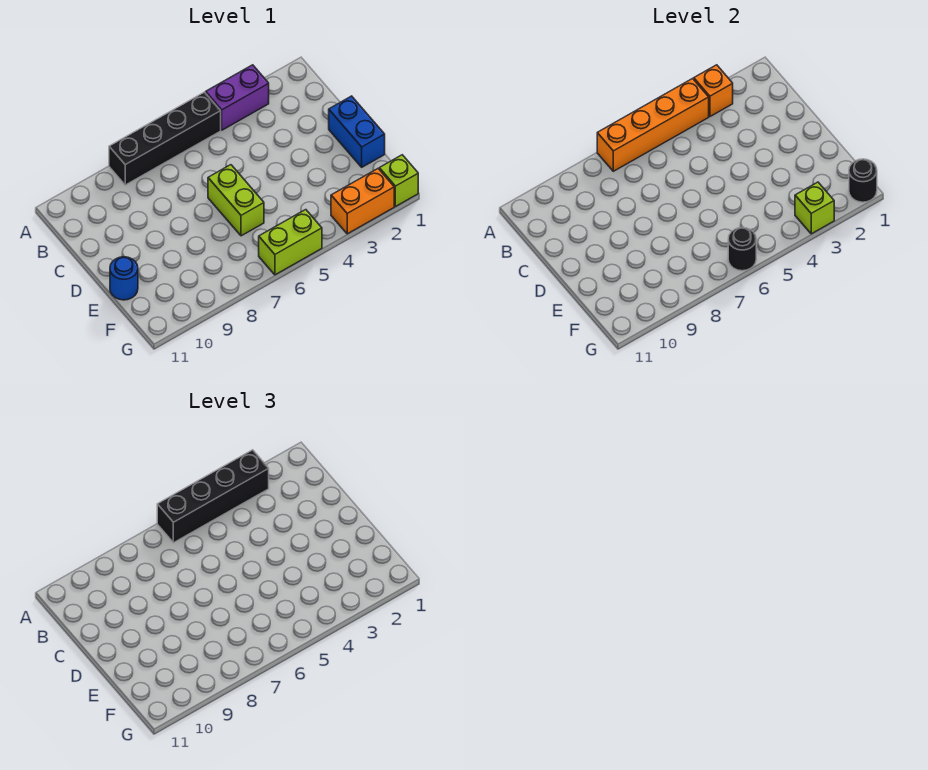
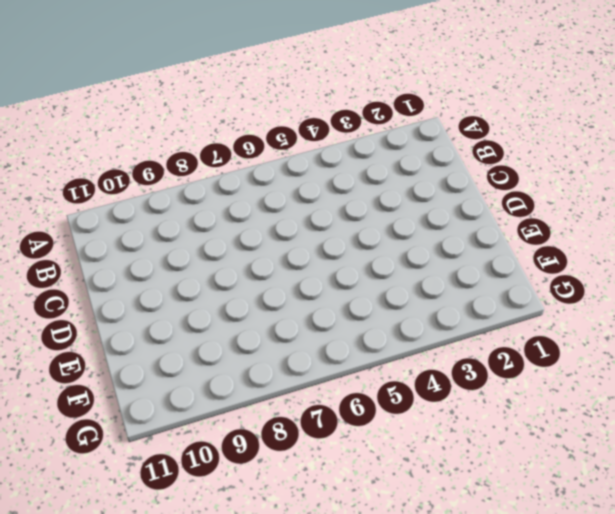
none -> purple 1x2 brick [206,65,269,130]
none -> black 1x4 brick [109,92,221,185]
none -> blue 1x2 brick [329,96,385,167]

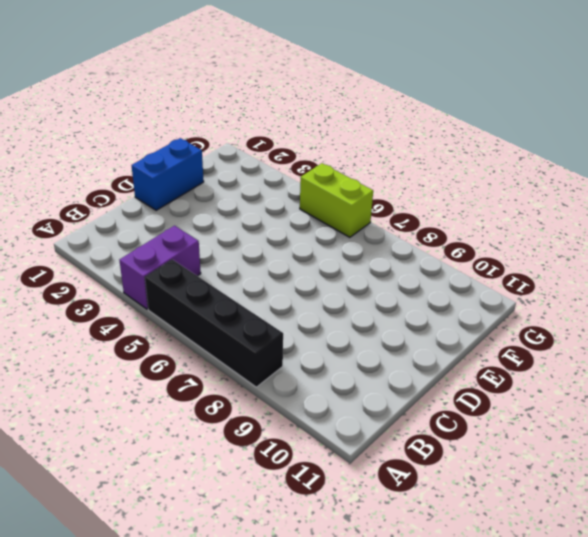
purple 1x2 brick [119,226,201,309] -> purple 1x2 brick turned to [206,65,269,130]
none -> lime 1x2 brick [208,165,264,236]
none -> blue 1x1 round brick [110,257,138,300]
none -> lime 1x1 brick [379,155,418,207]

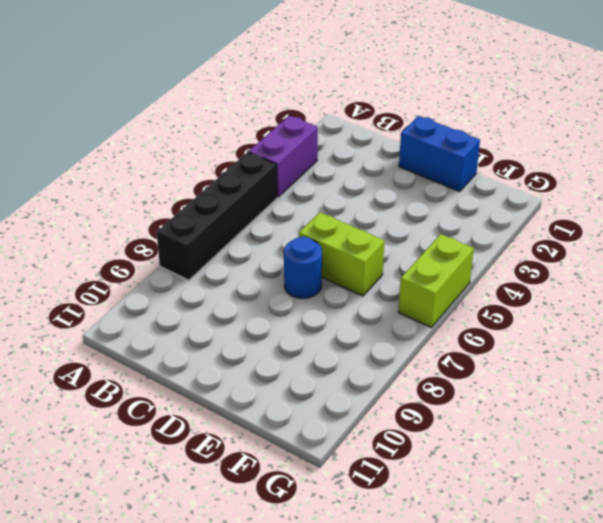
blue 1x1 round brick [284,237,322,298] -> blue 1x1 round brick moved to [110,257,138,300]
none -> lime 1x1 brick [379,155,418,207]
none -> orange 1x2 brick [331,169,394,234]
none -> orange 1x1 brick [694,65,733,116]

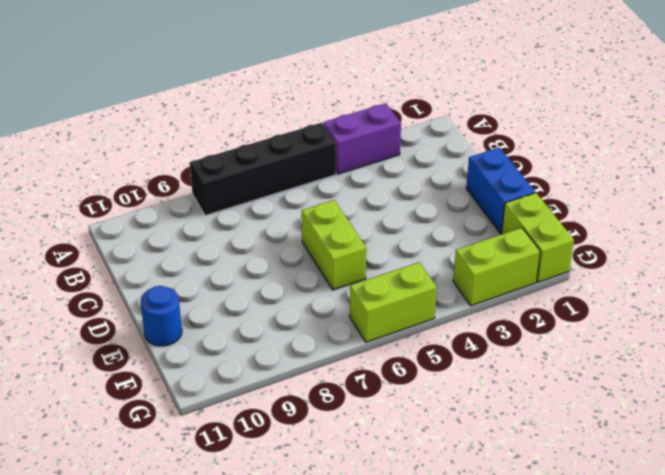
lime 1x2 brick [502,193,574,282] -> lime 1x1 brick [379,155,418,207]
lime 1x2 brick [453,228,540,306] -> orange 1x2 brick [331,169,394,234]
none -> orange 1x1 brick [694,65,733,116]
none -> orange 1x4 brick [597,79,709,171]
none -> black 1x1 round brick [849,159,877,202]

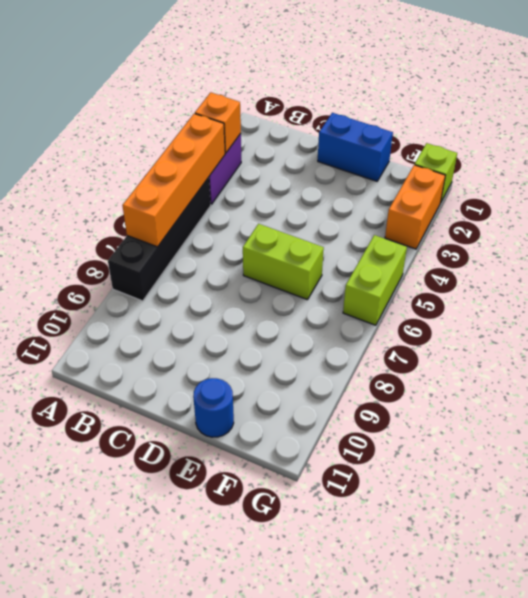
none -> black 1x1 round brick [849,159,877,202]
none -> lime 1x1 brick [795,182,834,234]
none -> black 1x1 round brick [728,228,756,271]

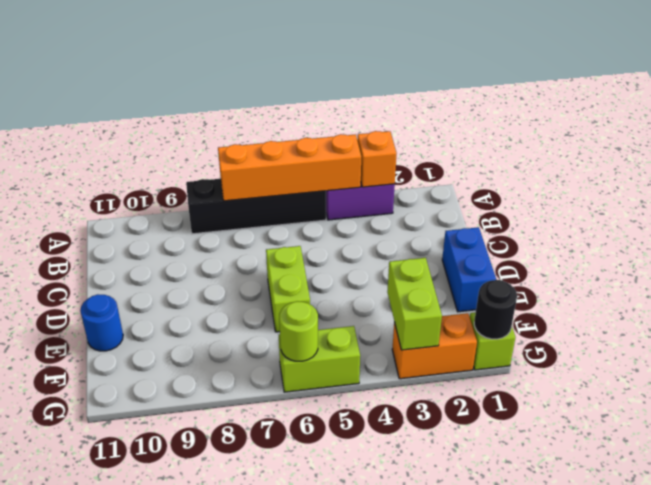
lime 1x2 brick [387,258,442,350] -> lime 1x1 brick [795,182,834,234]
lime 1x1 round brick [279,301,318,361] -> black 1x1 round brick [728,228,756,271]
none -> black 1x4 brick [157,450,269,543]

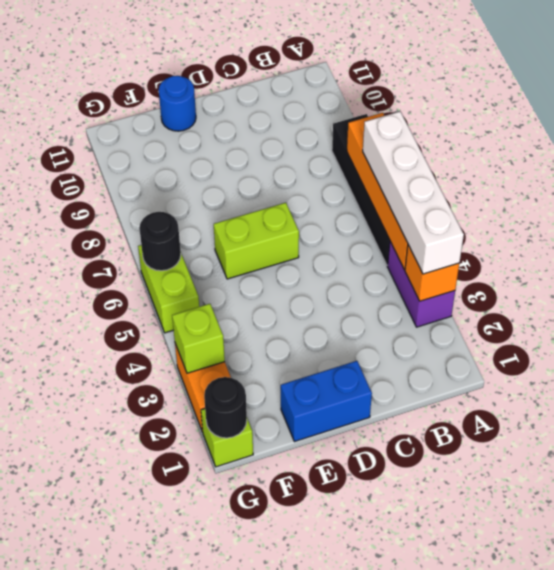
white 1x4 brick [363,112,464,274] -> black 1x4 brick [157,450,269,543]

